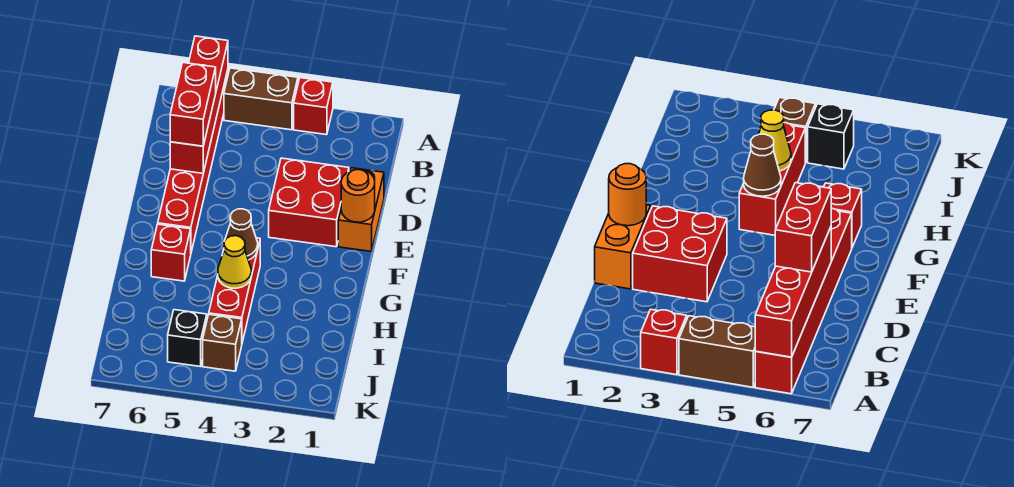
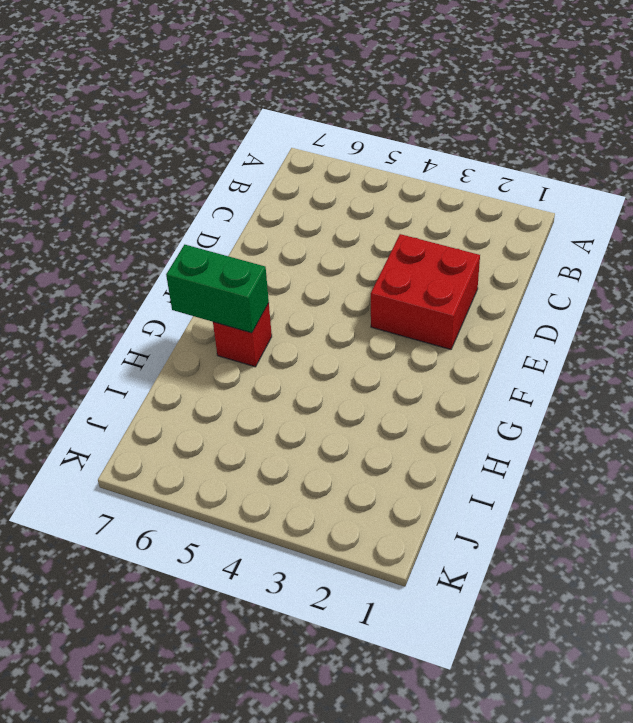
green 1x2 brick [166,245,269,333] -> none
none -> red 1x1 brick [294,78,333,135]
none -> brown 1x2 brick [224,68,298,130]
none -> red 1x6 brick [158,70,228,252]

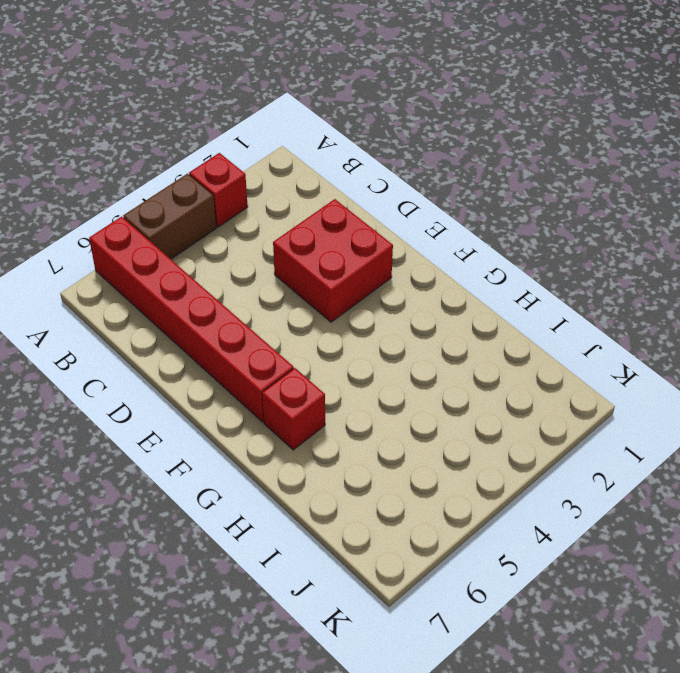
none -> orange 1x2 brick [338,168,384,251]
none -> red 1x3 brick [209,238,260,342]
none -> brown 1x1 brick [203,314,242,371]

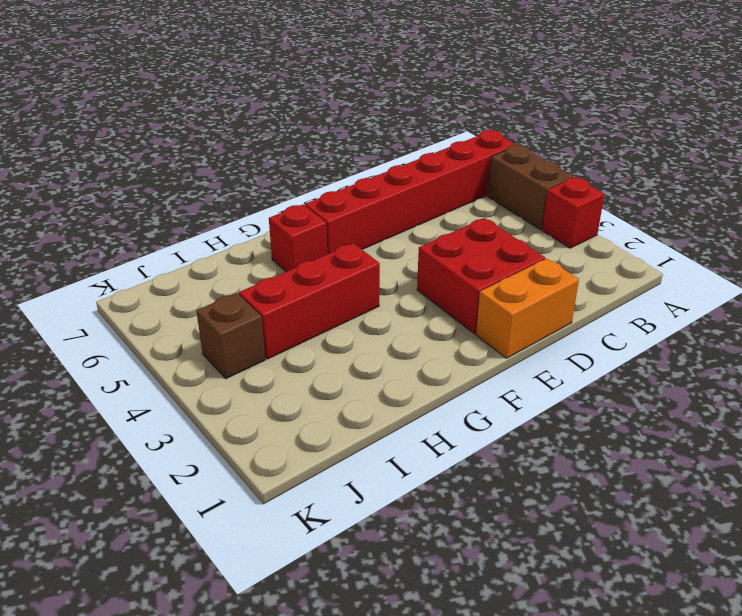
none -> black 1x1 brick [168,310,207,367]
none -> red 1x4 brick [170,36,228,173]
none -> orange 1x1 round brick [341,170,375,222]

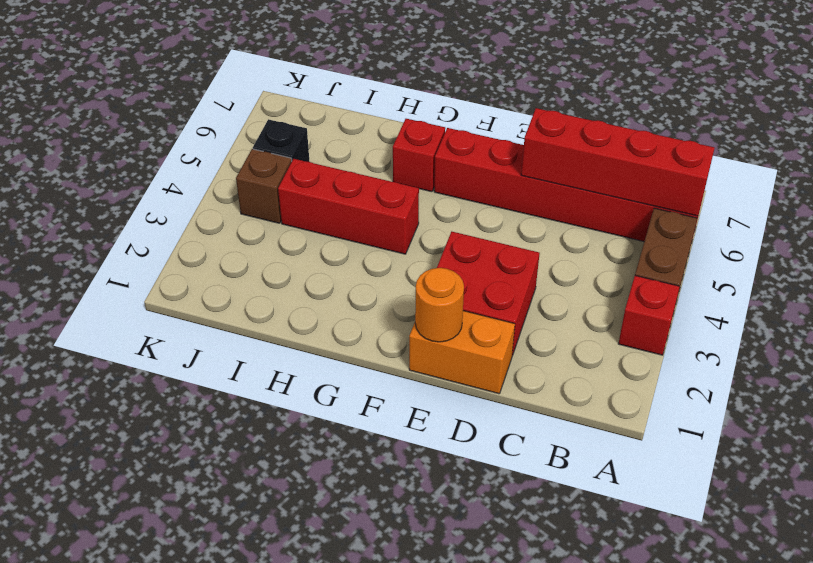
none -> brown 1x1 cone [225,209,258,260]
none -> yellow 1x1 cone [218,236,251,288]
none -> red 1x2 brick [170,63,216,146]

